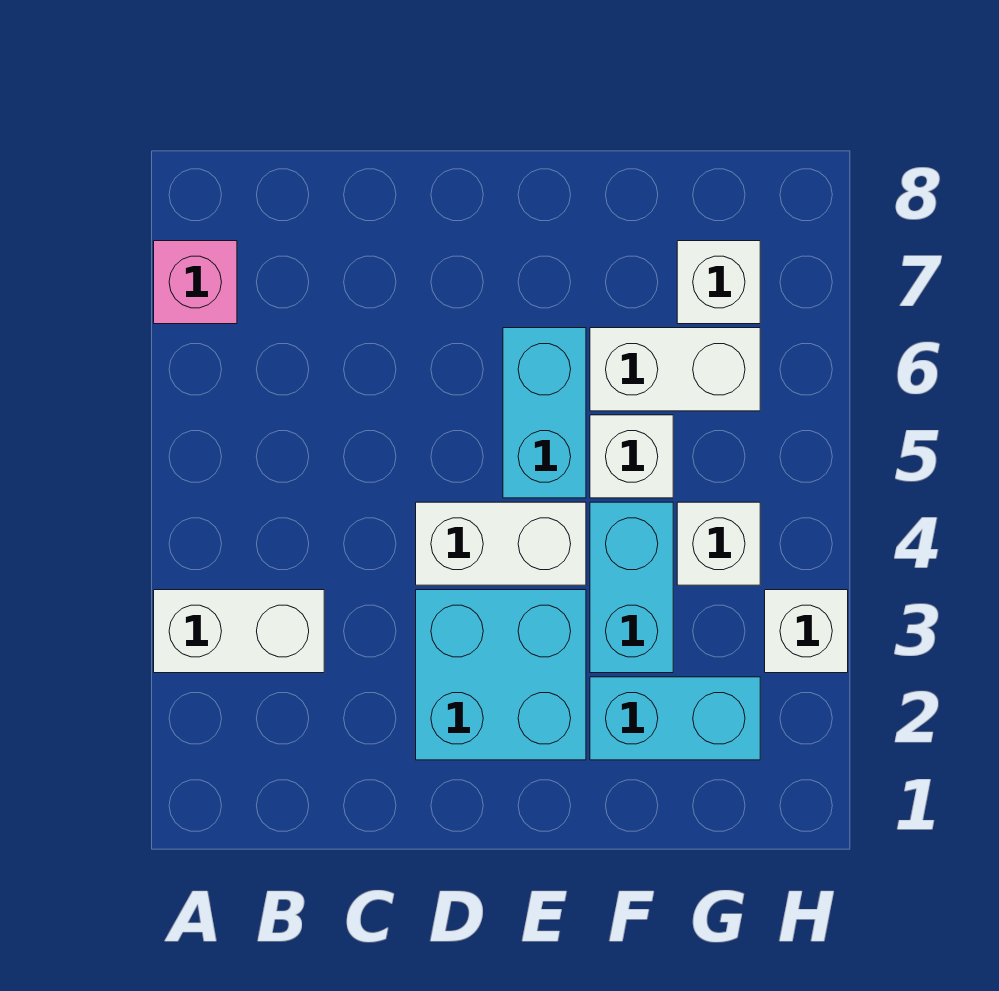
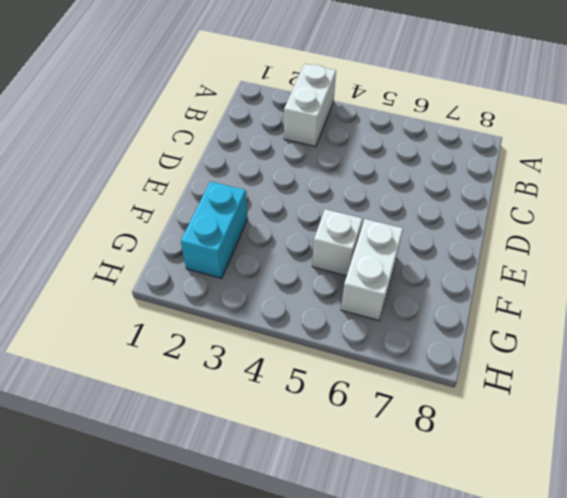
none -> pink 1x1 brick [154,241,237,324]
none -> cyan 2x2 brick [416,590,586,760]
none -> white 1x2 brick [416,502,586,585]

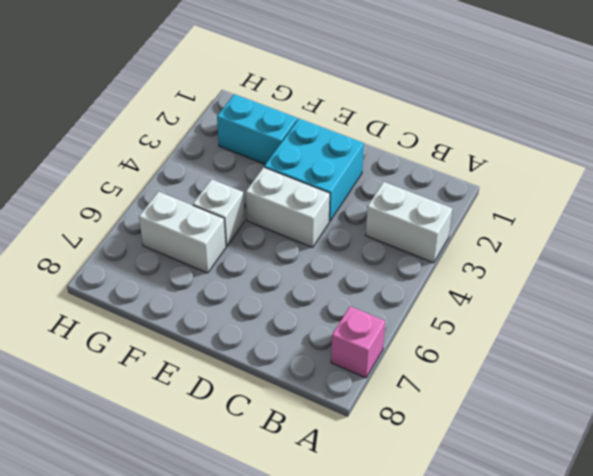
none -> cyan 1x2 brick [503,328,586,498]
none -> cyan 1x2 brick [590,502,673,673]
none -> white 1x1 brick [677,502,760,585]

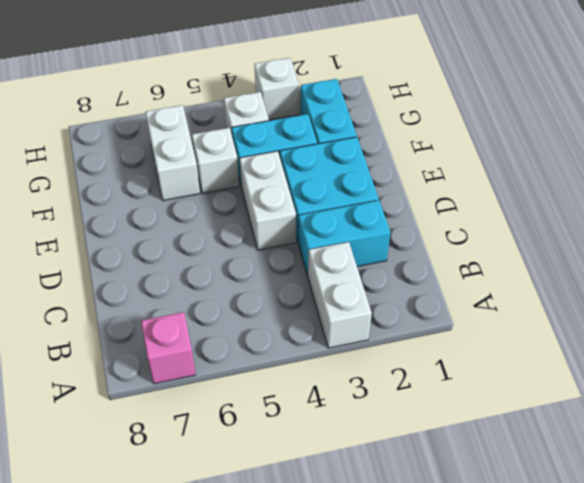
cyan 1x2 brick [298,200,390,276] -> cyan 1x2 brick moved to [503,328,586,498]
none -> white 1x1 brick [677,241,760,324]

